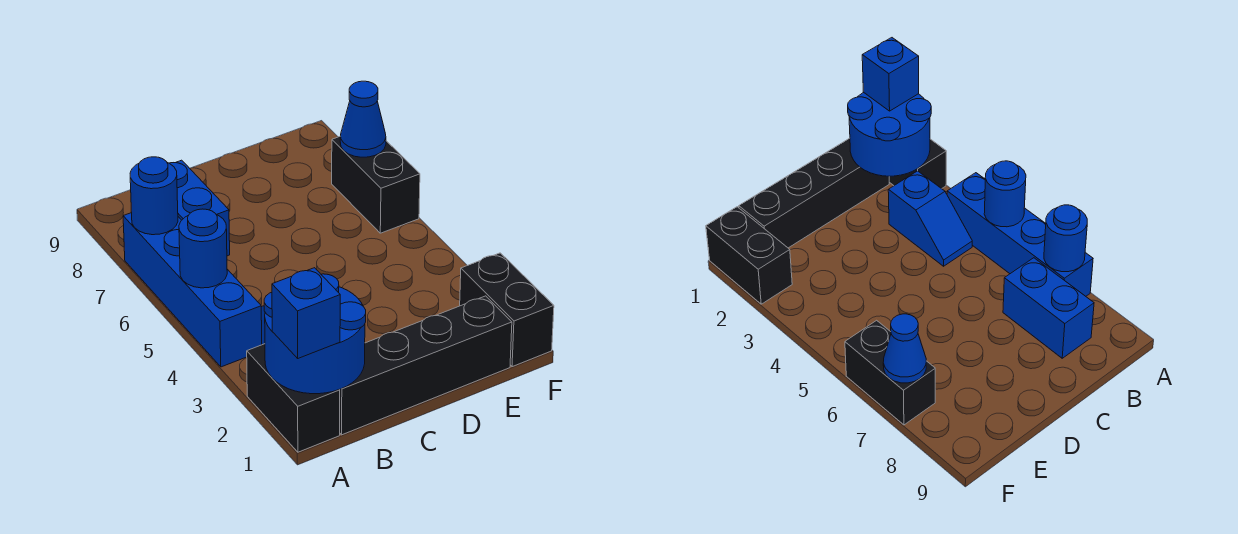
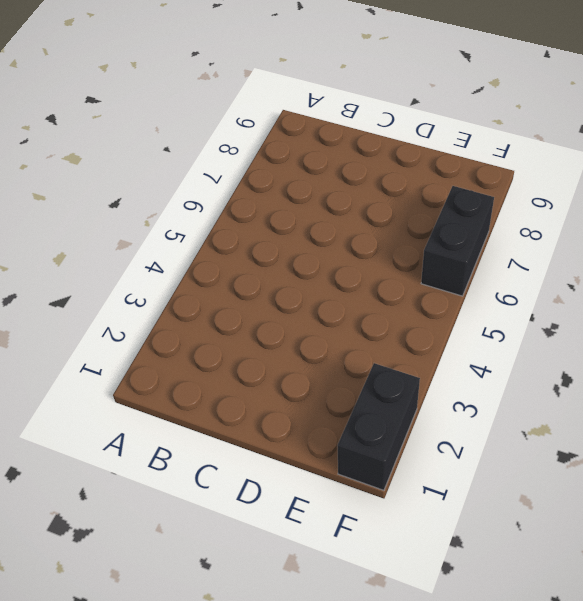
none -> black 1x2 brick [247,344,340,452]
none -> blue 1x4 brick [123,213,262,367]
none -> black 1x4 brick [340,296,512,435]

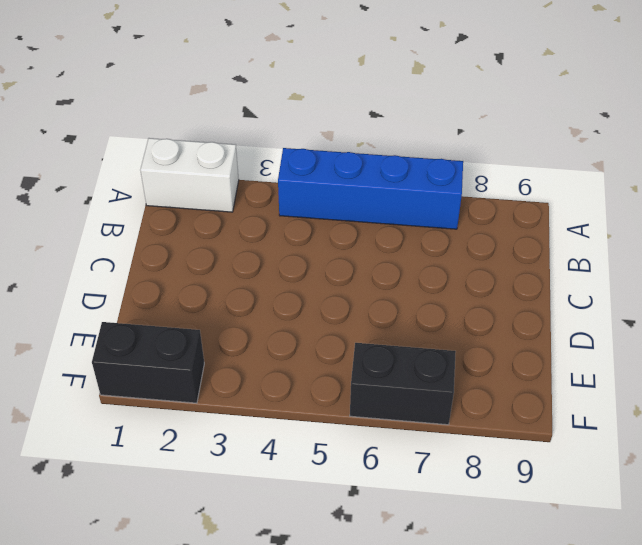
white 1x2 brick [140,138,239,212] -> black 1x2 brick [247,344,340,452]
none -> black 1x4 brick [340,296,512,435]
none -> blue 1x2 slope [888,171,972,266]
none -> blue 1x2 brick [170,160,230,256]

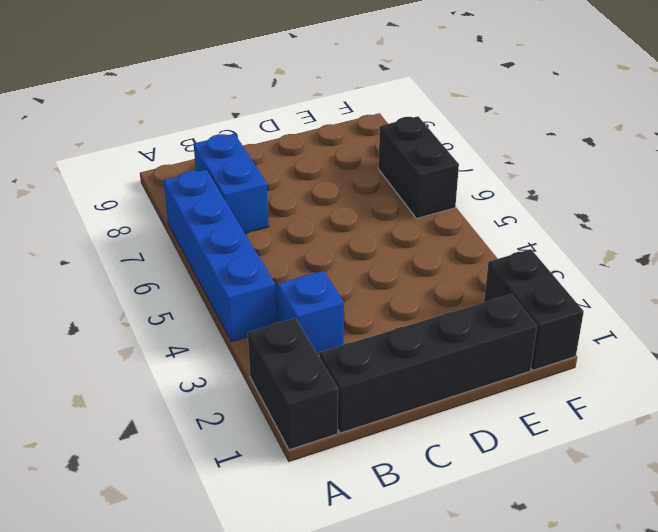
none -> blue 2x2 round brick [264,274,366,394]
none -> blue 1x1 round brick [179,209,227,288]
none -> blue 1x1 round brick [130,157,178,235]

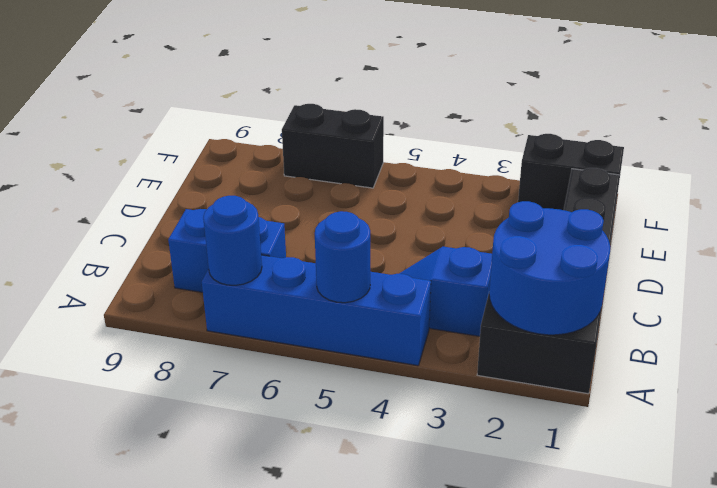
none -> blue 1x1 cone [340,81,386,157]
none -> blue 1x1 brick [272,268,340,358]

